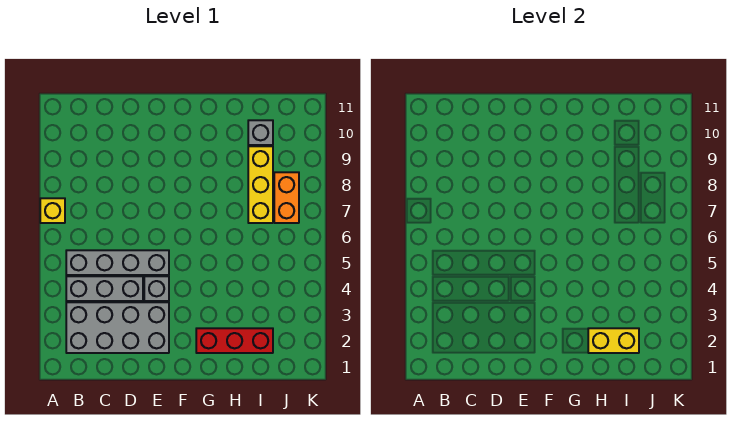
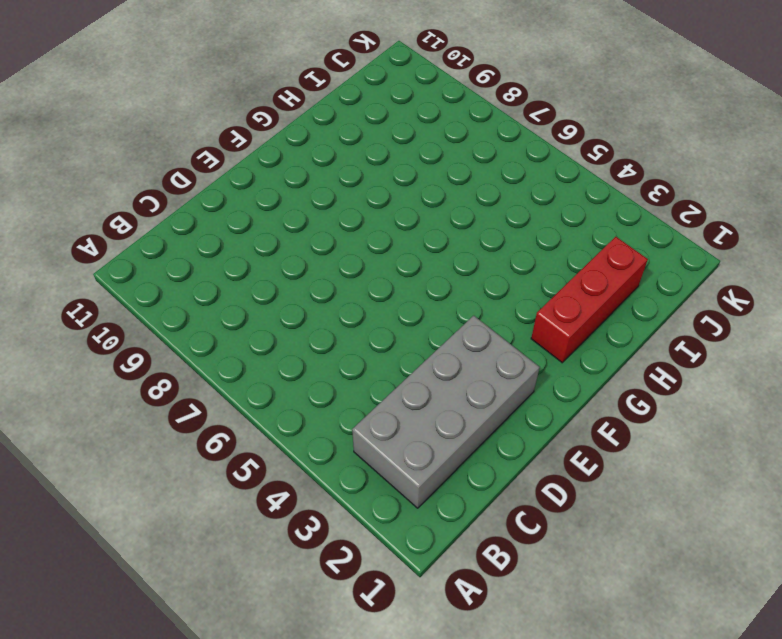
none -> yellow 1x1 brick [40,198,65,223]
none -> grey 1x3 brick [66,276,143,301]

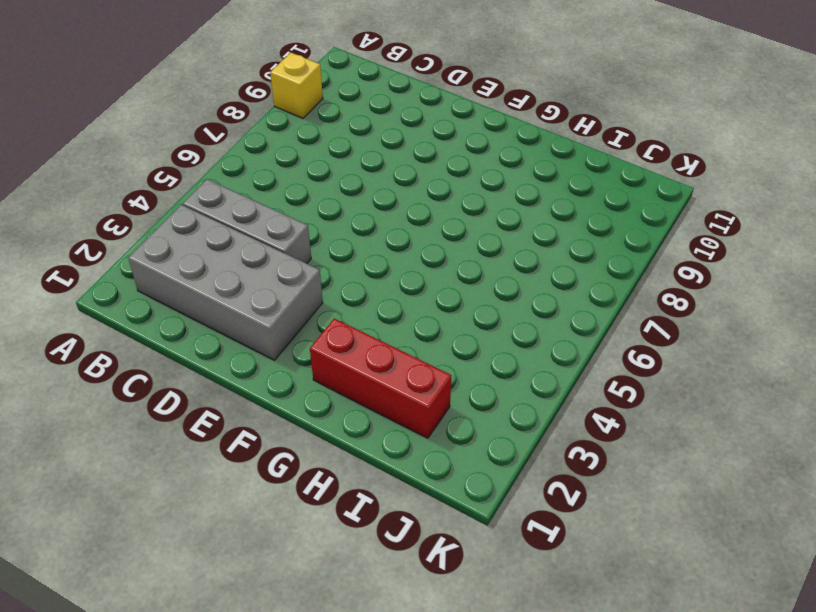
yellow 1x1 brick [270,53,323,118] -> yellow 1x1 brick moved to [40,198,65,223]
none -> grey 1x4 brick [66,250,169,275]
none -> grey 1x1 brick [144,276,169,301]

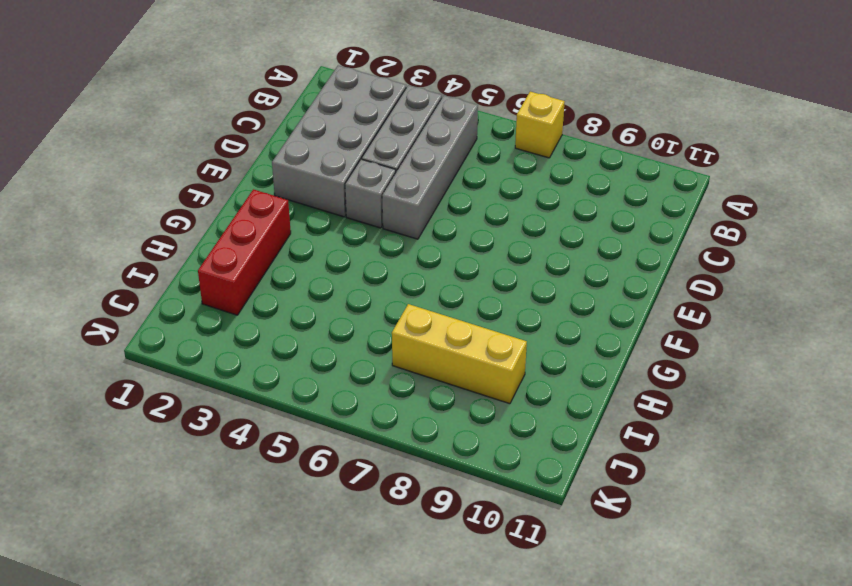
none -> grey 1x1 brick [248,120,273,145]
none -> orange 1x2 brick [274,172,299,223]

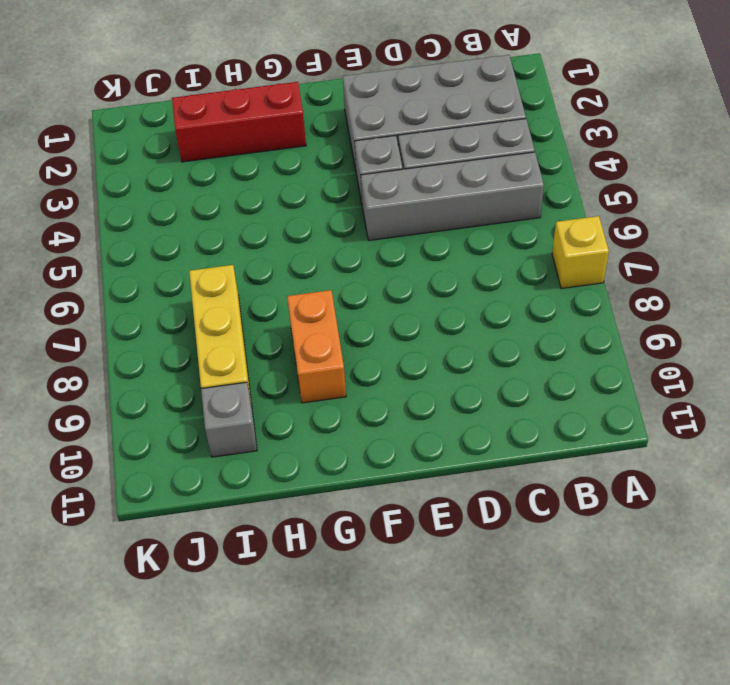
orange 1x2 brick [287,290,346,403] -> orange 1x2 brick moved to [274,172,299,223]
none -> yellow 1x2 brick [588,328,639,353]

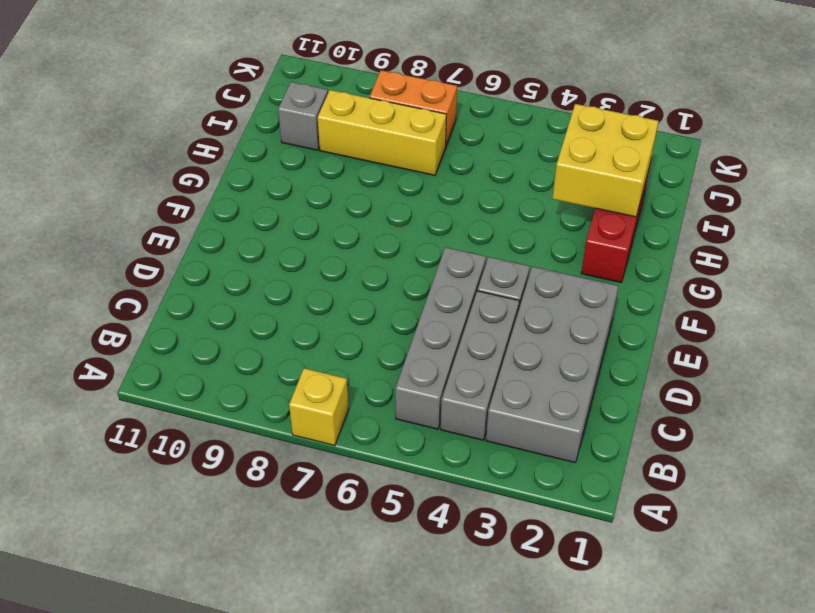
yellow 2x2 brick [553,104,659,217] -> yellow 1x2 brick [588,328,639,353]

